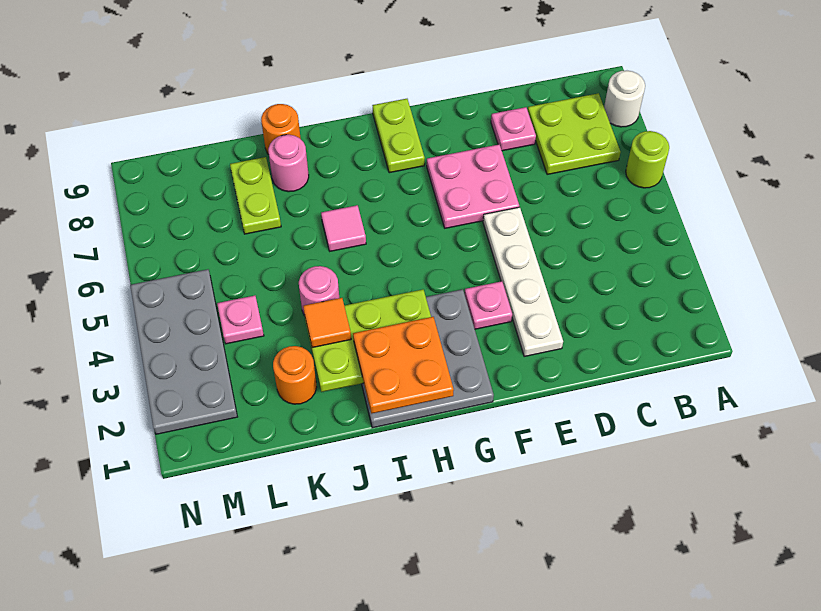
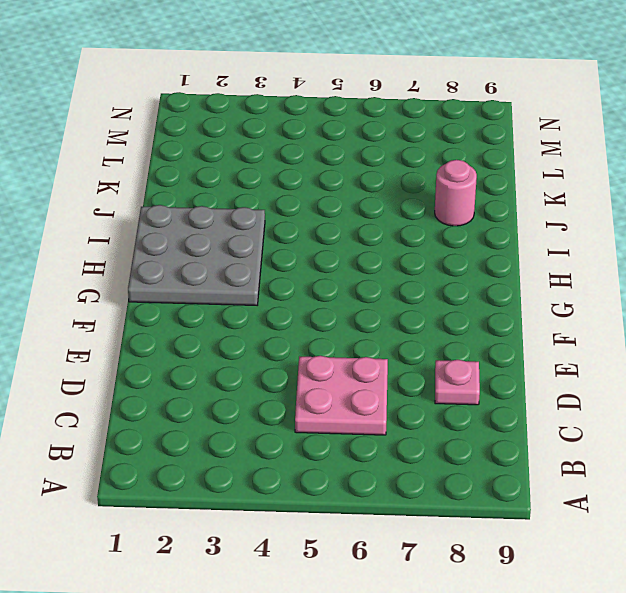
pink 2x2 plate [295,356,388,435] -> pink 2x2 plate moved to [427,145,519,228]
none -> lime 1x1 round brick [626,131,669,188]
none -> white 1x1 round brick [604,71,645,127]
none -> lime 2x2 plate [528,93,621,175]

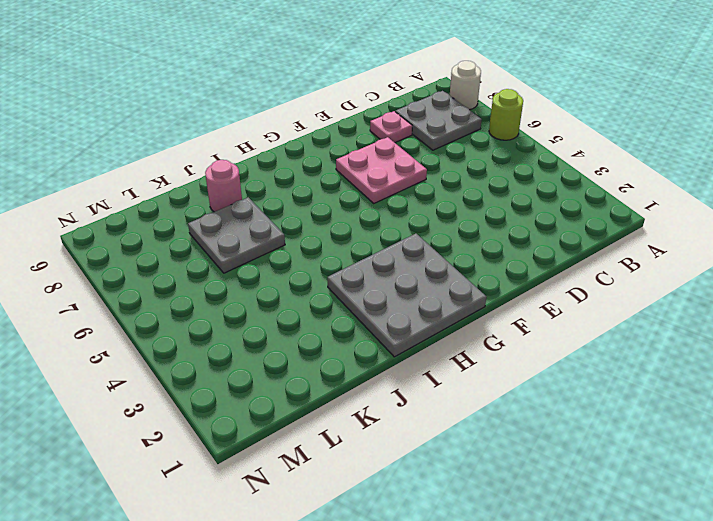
grey 2x2 plate [395,91,482,150] -> lime 2x2 plate [528,93,621,175]
grey 2x2 plate [188,197,285,273] -> lime 1x2 plate [230,157,281,234]
none -> white 1x4 plate [483,207,563,356]
none -> pink 1x1 plate [465,281,512,329]
none -> lime 1x2 plate [373,99,425,173]

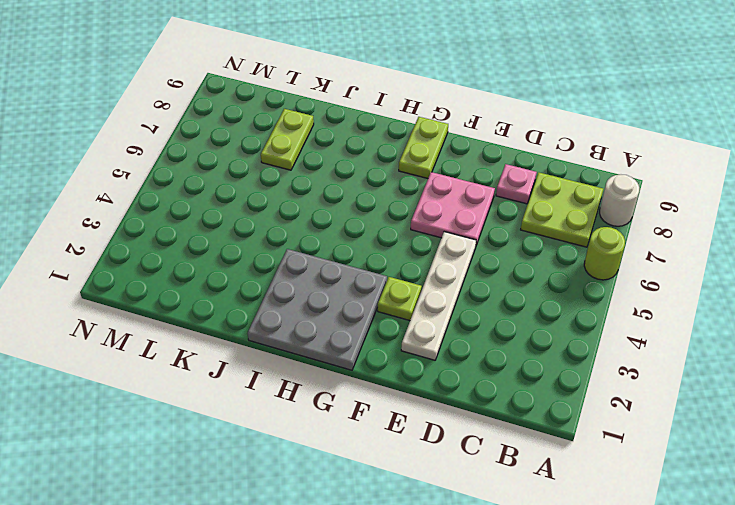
lime 1x1 plate [378,277,422,321] -> pink 1x1 plate [465,281,512,329]
none -> pink 1x1 tile [321,205,366,251]
none -> pink 1x1 round brick [299,266,339,314]
none -> pink 1x1 round brick [268,135,309,192]

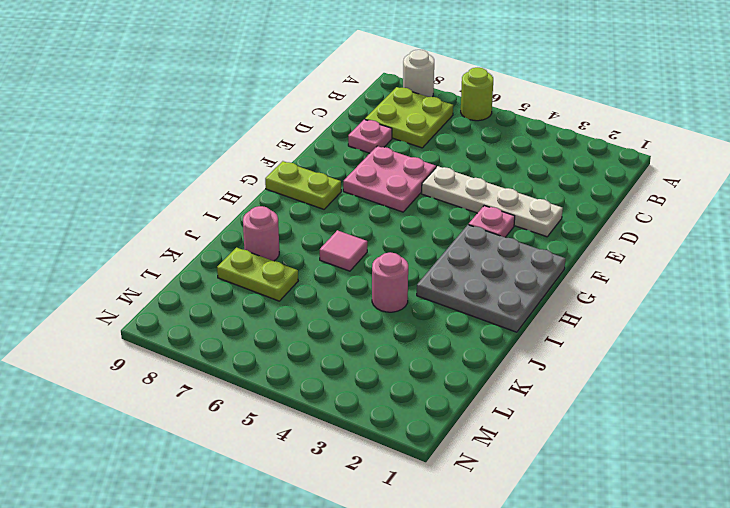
none -> orange 1x1 round brick [261,104,301,155]
none -> orange 1x1 round brick [273,346,317,404]
none -> pink 1x1 plate [217,296,264,344]

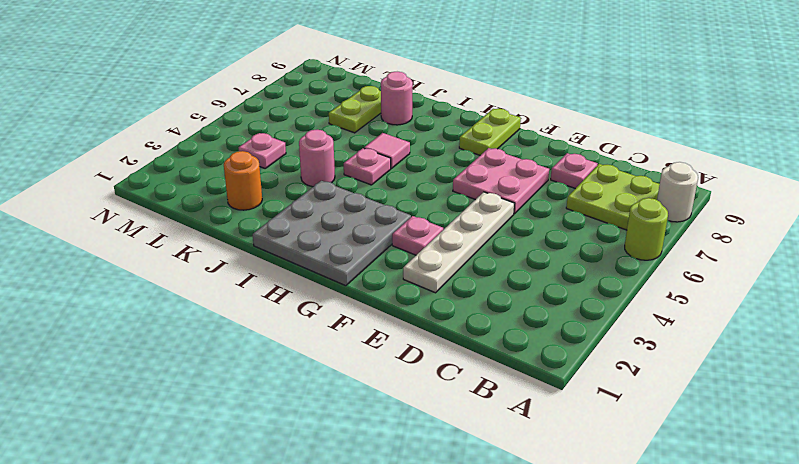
pink 1x1 plate [344,148,391,185] -> none
none -> orange 1x1 round brick [261,104,301,155]
none -> grey 2x4 plate [130,269,237,434]
none -> lime 2x3 plate [305,290,431,392]

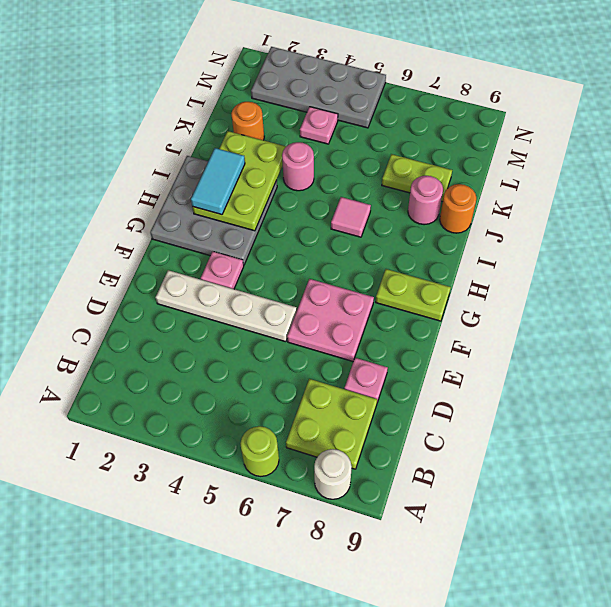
cyan 1x2 tile [191,148,245,215] -> orange 2x2 plate [353,317,454,413]
none -> orange 1x1 tile [303,298,351,348]

